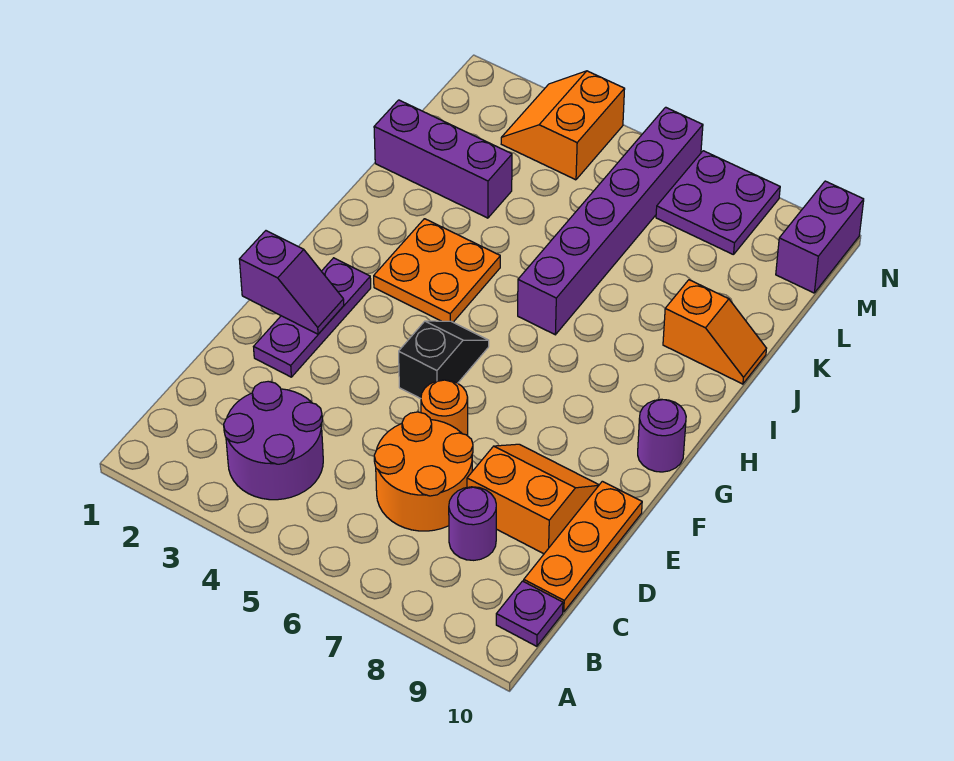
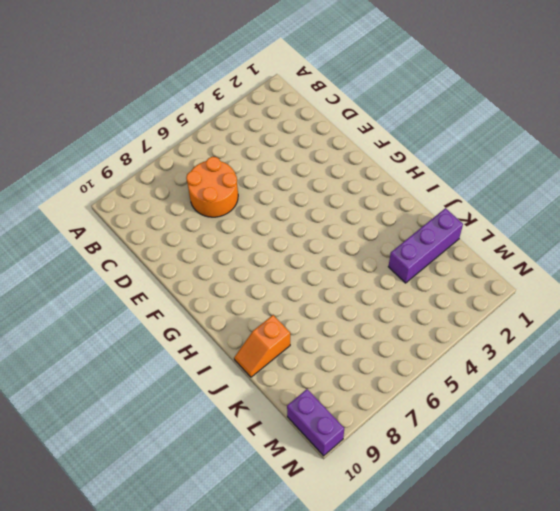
none -> purple 2x2 round brick [224,381,323,500]
none -> purple 1x1 plate [496,581,563,646]
none -> purple 1x1 round brick [449,487,496,560]

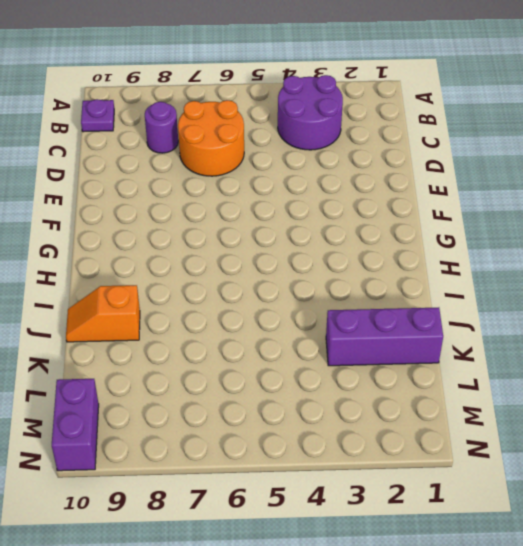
none -> orange 1x3 plate [524,481,642,612]
none -> orange 2x2 slope [467,444,599,554]
none -> purple 1x3 plate [254,258,371,377]

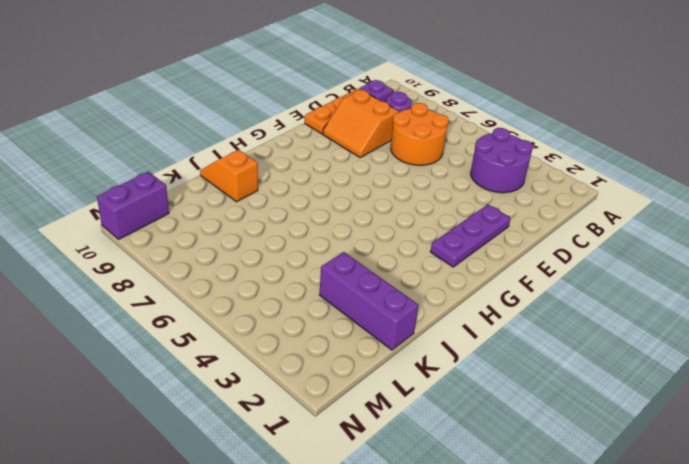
none -> orange 1x1 round brick [421,380,468,435]
none -> black 1x2 slope [399,321,489,399]
none -> purple 1x1 round brick [638,399,686,472]

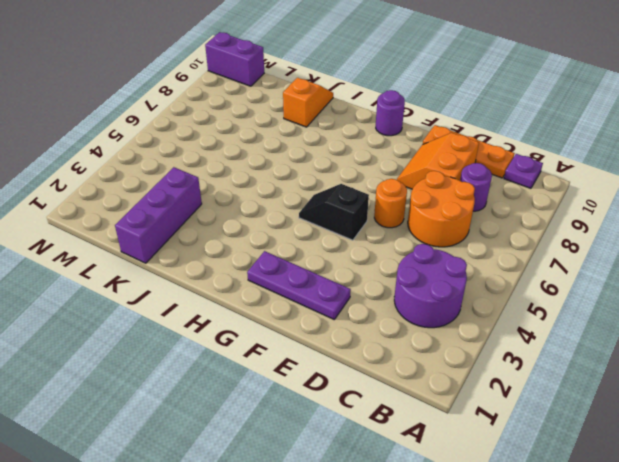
none -> orange 2x2 plate [374,219,500,322]
none -> purple 1x6 brick [518,107,703,335]
none -> orange 2x2 slope [501,71,625,180]

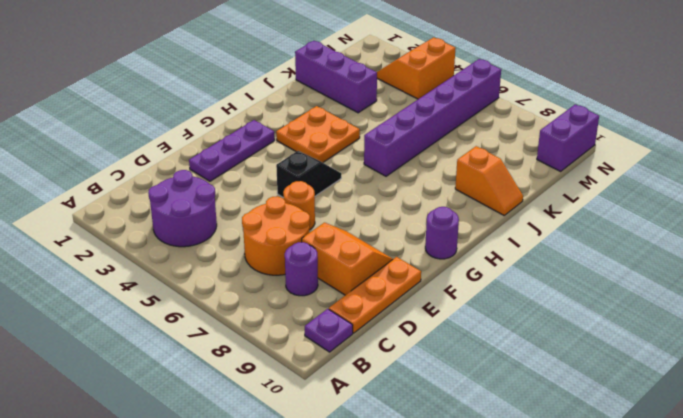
none -> purple 2x2 plate [656,151,780,255]
none -> purple 1x2 slope [239,231,344,334]

